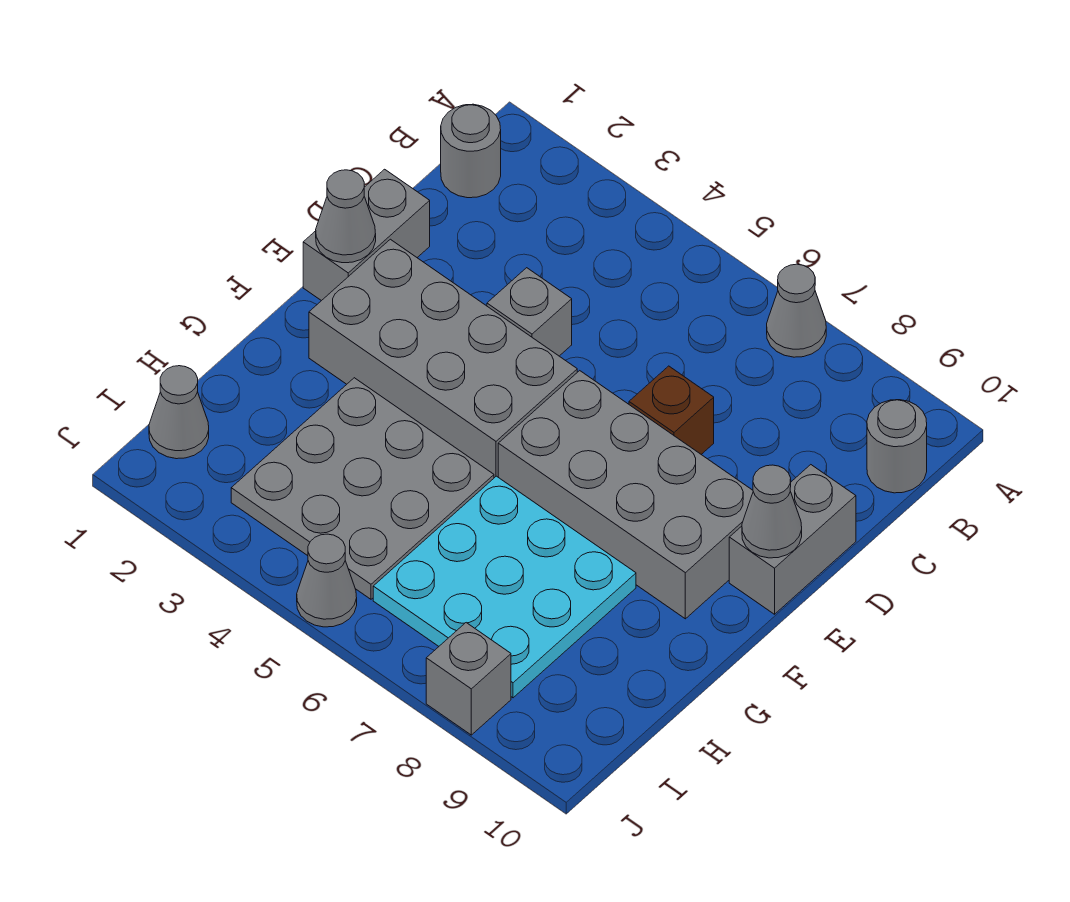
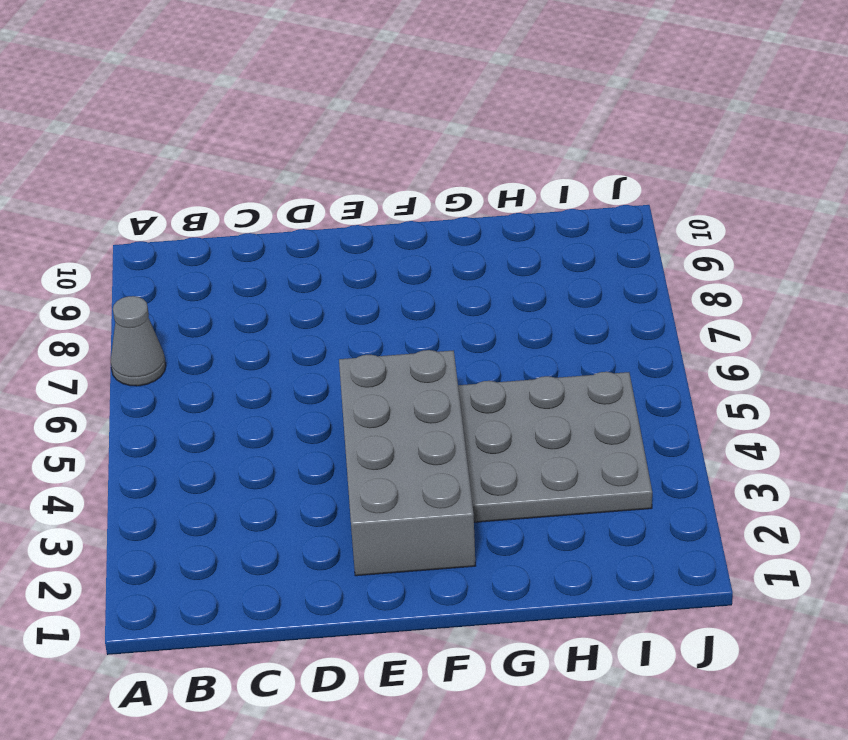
none -> grey 1x1 round brick [441,104,501,198]
none -> grey 1x1 round brick [867,400,927,493]
none -> grey 1x2 brick [303,169,430,301]

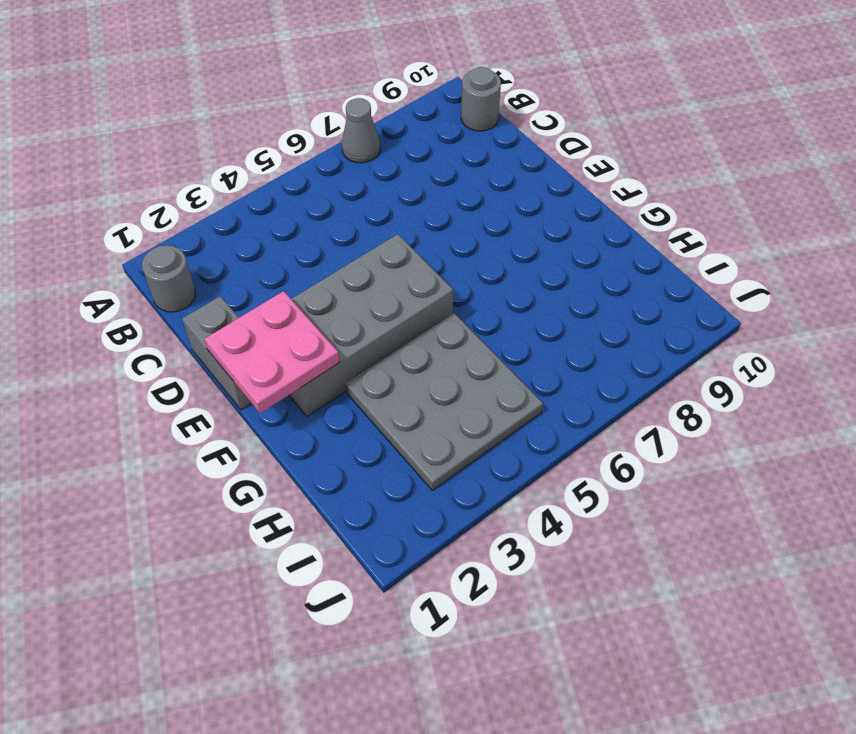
pink 2x2 plate [204,291,339,413] -> grey 1x1 cone [316,170,376,263]
none -> grey 1x1 brick [487,268,572,356]
none -> brown 1x1 brick [629,366,714,454]
none -> grey 1x2 brick [729,465,856,614]

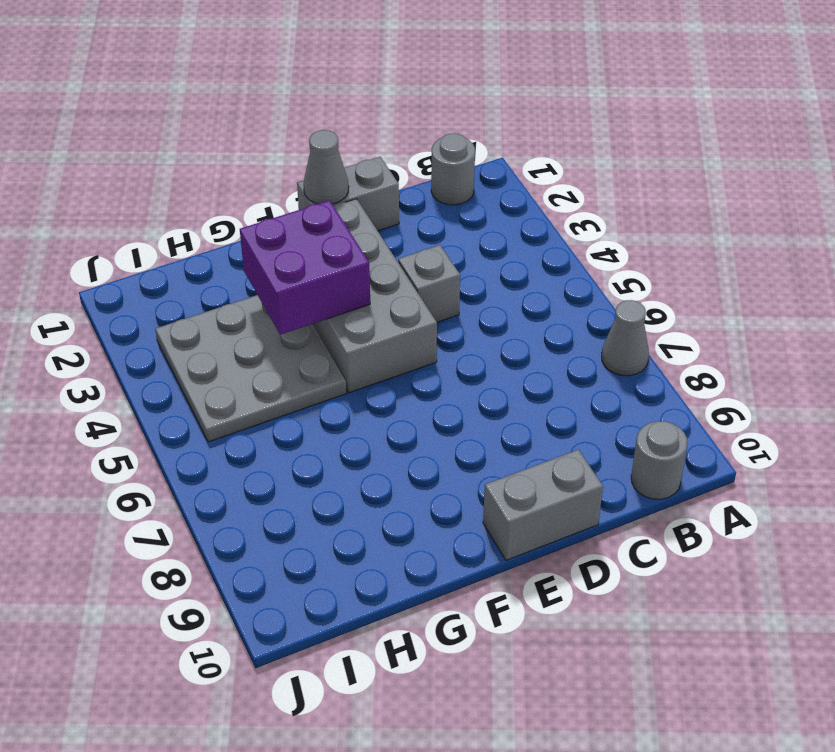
purple 2x2 brick [240,200,370,335] -> none
none -> brown 1x1 brick [629,366,714,454]
none -> grey 2x4 brick [498,371,753,619]
none -> cyan 3x3 plate [373,476,636,698]

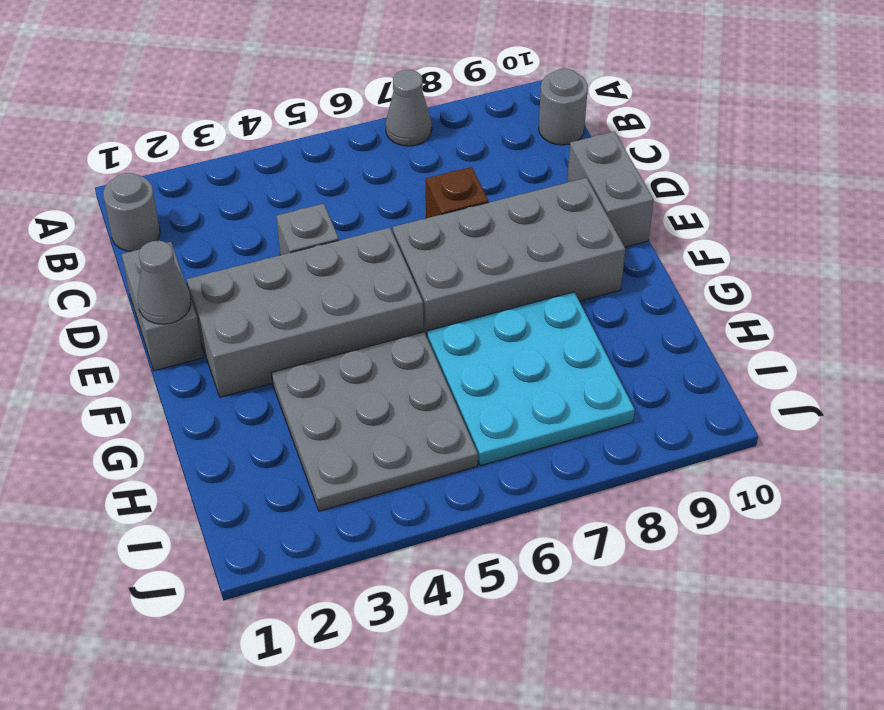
none -> grey 1x1 cone [149,366,209,459]
none -> grey 1x1 cone [297,534,357,627]
none -> grey 1x1 brick [426,623,511,735]

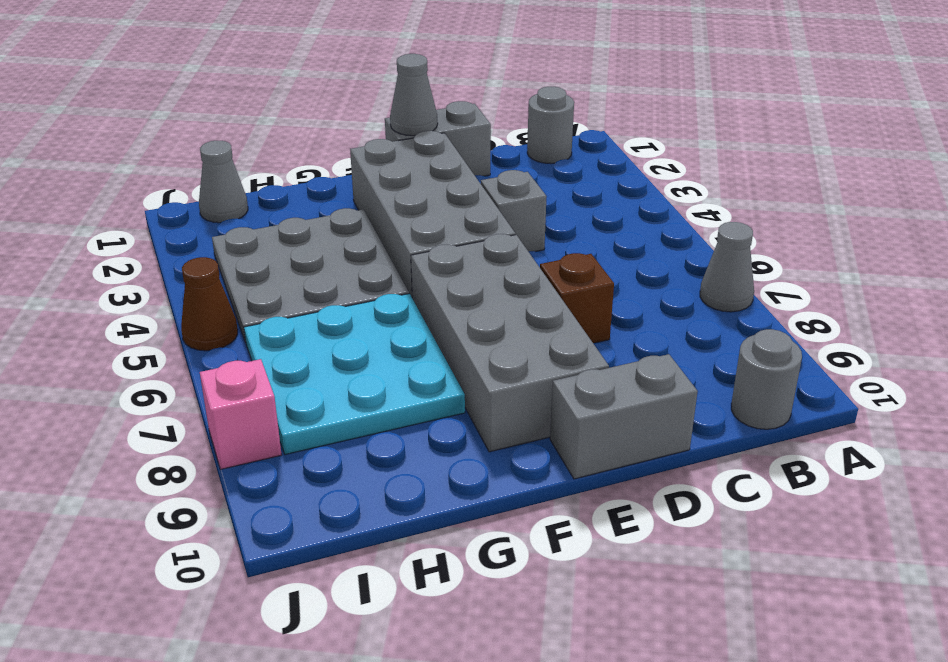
brown 1x1 cone [181,257,238,351] -> grey 1x1 cone [297,534,357,627]
pink 1x1 brick [200,359,282,469] -> grey 1x1 brick [426,623,511,735]
none -> grey 1x1 cone [742,465,802,558]

